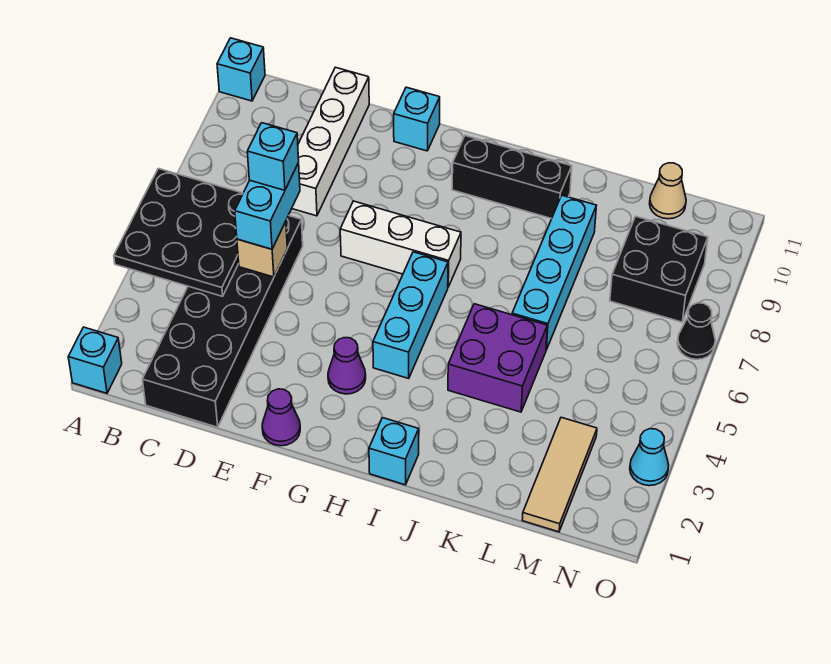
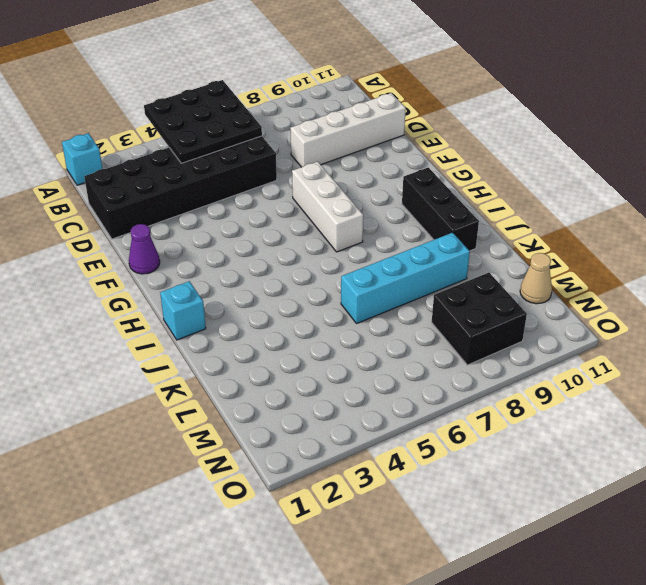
none -> cyan 1x1 brick [217,38,265,101]
none -> cyan 1x1 brick [394,87,440,151]
none -> purple 1x1 cone [328,338,366,394]

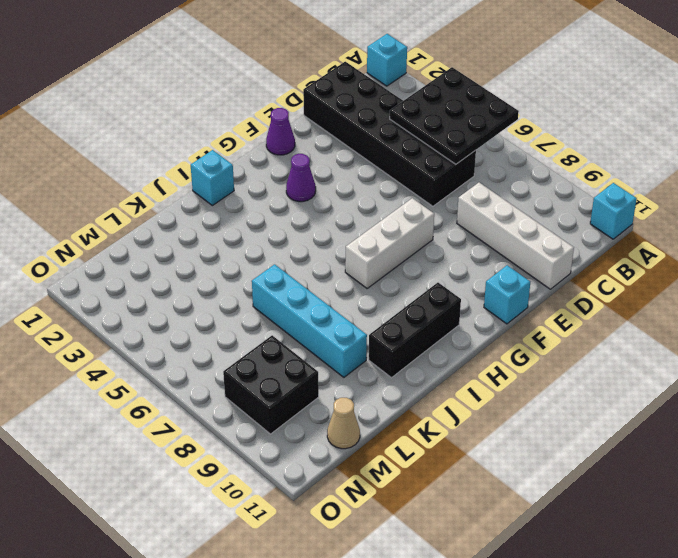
none -> cyan 1x3 brick [373,252,448,379]
none -> purple 2x2 brick [448,304,547,412]
none -> tan 1x3 tile [522,417,597,532]

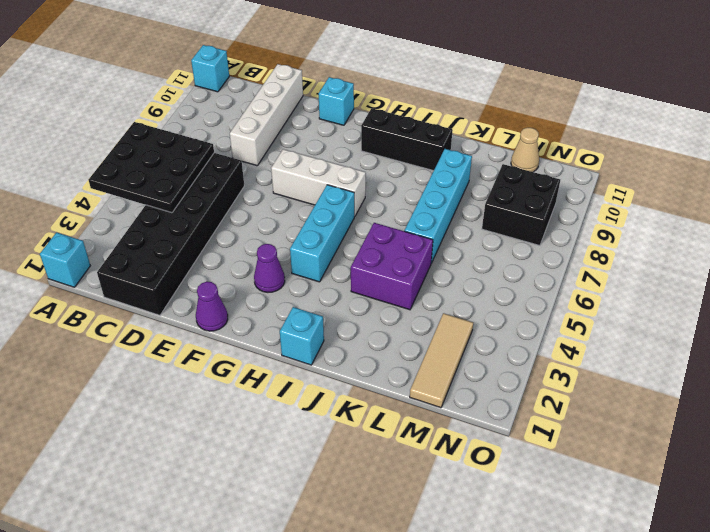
none -> cyan 1x1 cone [630,429,669,486]
none -> black 1x1 cone [677,303,715,359]
none -> tan 1x1 brick [237,221,287,277]

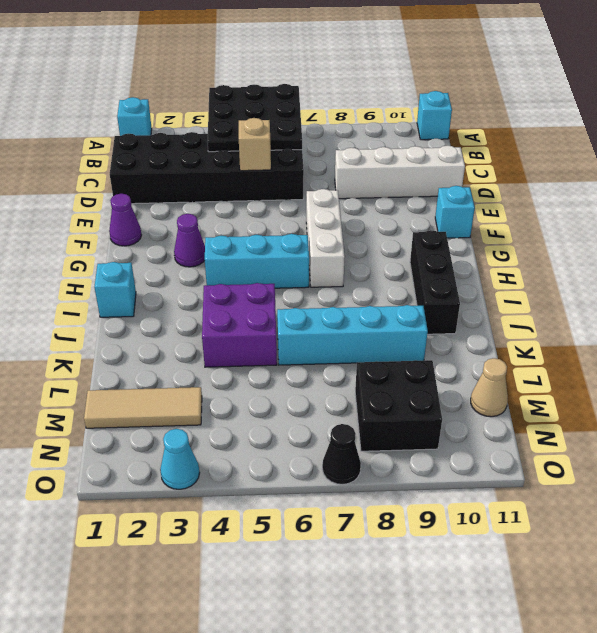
none -> cyan 1x2 brick [235,163,300,249]
none -> cyan 1x1 brick [247,123,299,190]

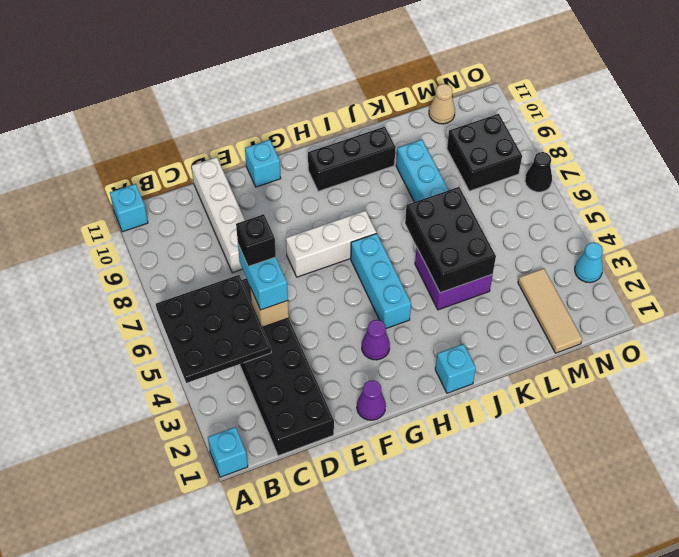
black 1x1 brick [236,214,276,267] -> cyan 1x1 brick [247,123,299,190]
black 2x3 brick [405,187,496,293] -> none

